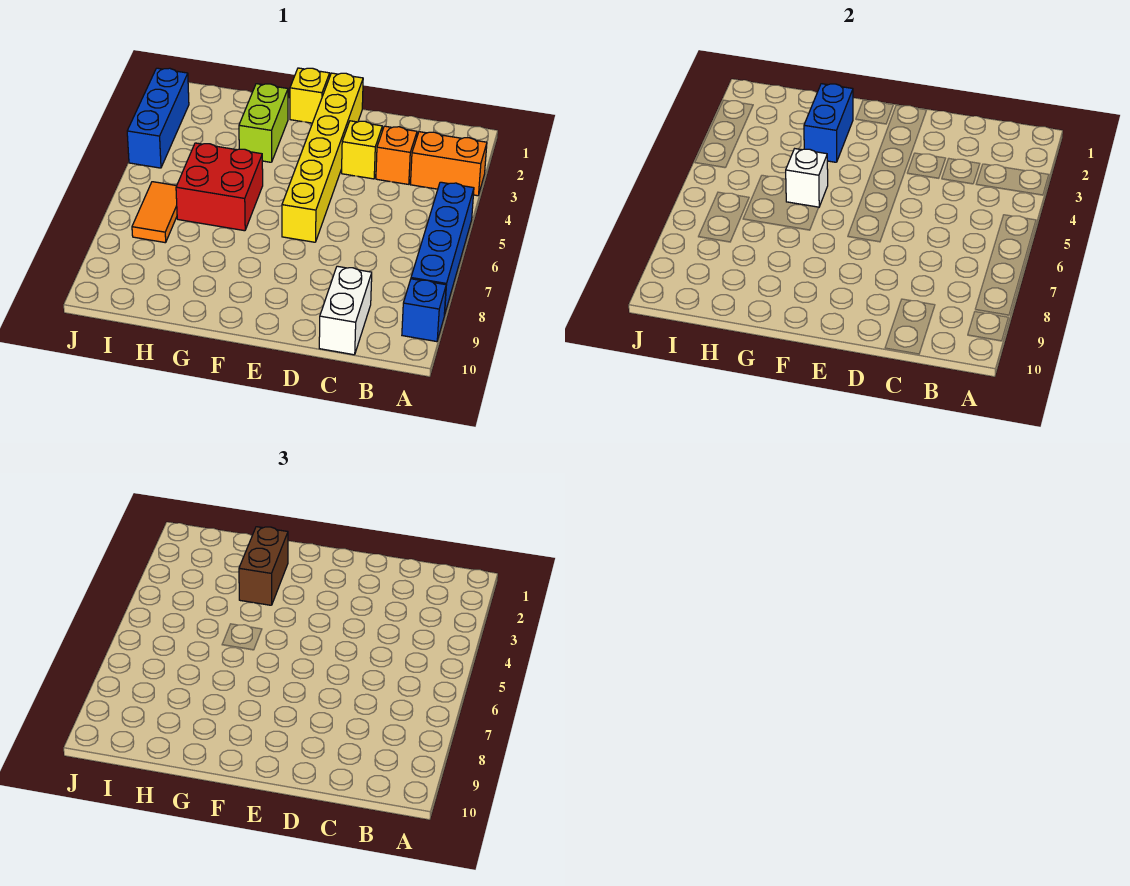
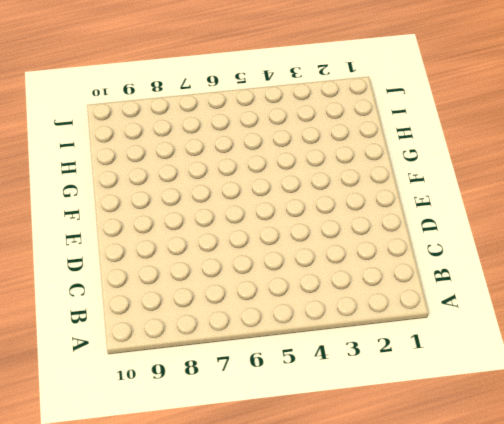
none -> orange 1x2 brick [410,132,487,196]
none -> blue 1x4 brick [411,182,474,316]
none -> blue 1x1 brick [402,279,446,342]

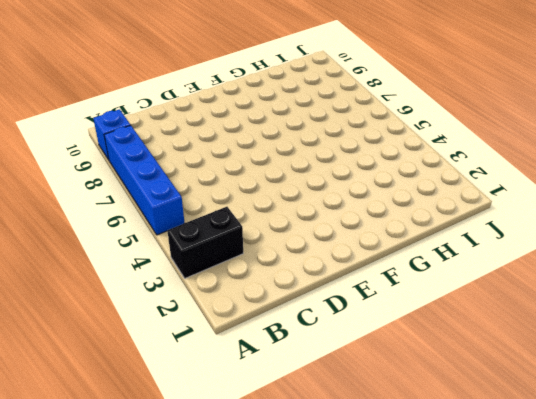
black 1x2 brick [167,207,243,278] -> orange 1x2 brick [410,132,487,196]
none -> orange 1x1 brick [376,126,417,184]
none -> white 1x2 brick [319,266,372,355]
none -> yellow 1x1 brick [342,121,382,179]

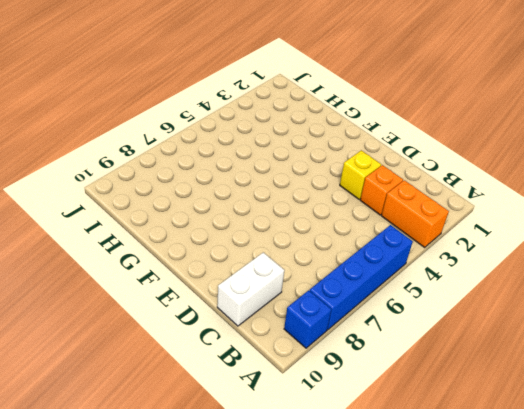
none -> yellow 1x6 brick [282,73,363,242]
none -> yellow 1x1 brick [290,68,330,123]
none -> lime 1x2 brick [239,84,288,162]

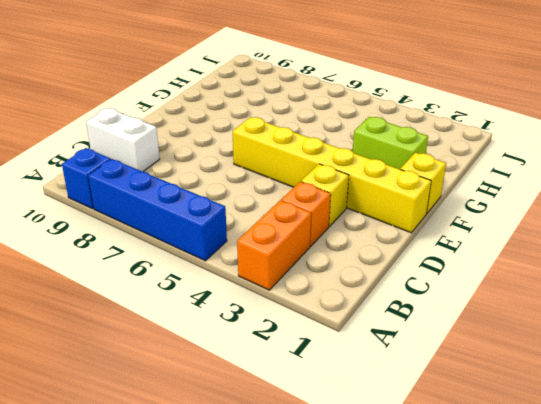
none -> red 2x2 brick [176,143,263,231]
none -> orange 1x2 tile [132,182,177,243]
none -> blue 1x3 brick [127,68,189,168]

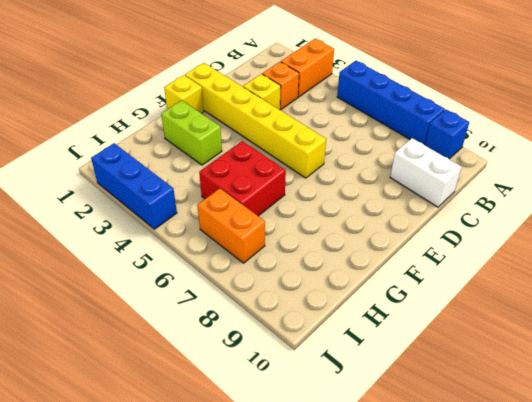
orange 1x2 brick [197,188,265,263] -> orange 1x2 tile [132,182,177,243]
none -> blue 1x2 brick [804,84,853,162]
none -> white 1x1 brick [786,149,828,207]
none -> brown 1x2 brick [239,527,288,605]

